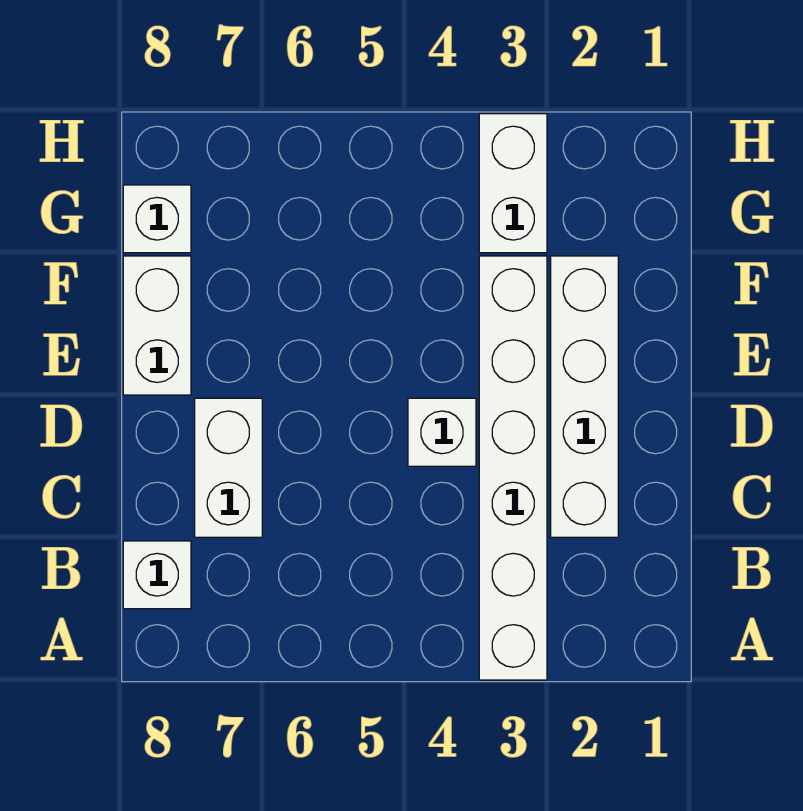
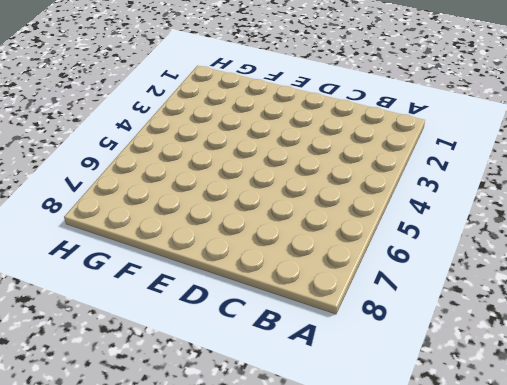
none -> white 1x6 brick [479,256,547,680]
none -> white 1x1 brick [123,541,191,609]

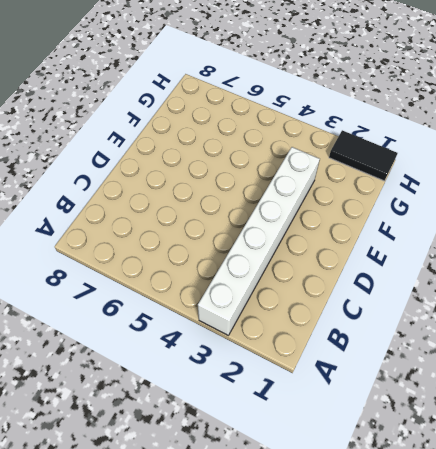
black 1x2 tile [329,130,398,181] -> none
none -> white 1x1 brick [123,541,191,609]
none -> white 1x4 brick [551,256,618,537]

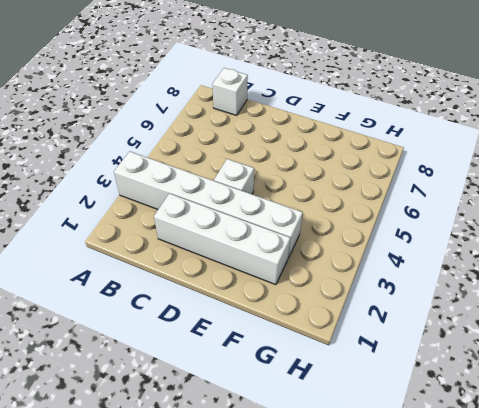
none -> white 1x2 brick [195,398,262,537]
none -> white 1x2 brick [123,256,191,395]

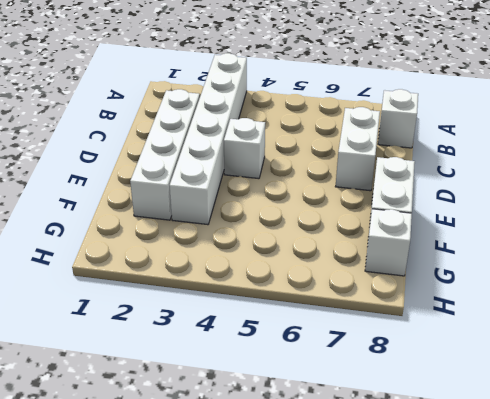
none -> white 1x2 brick [479,114,547,253]

